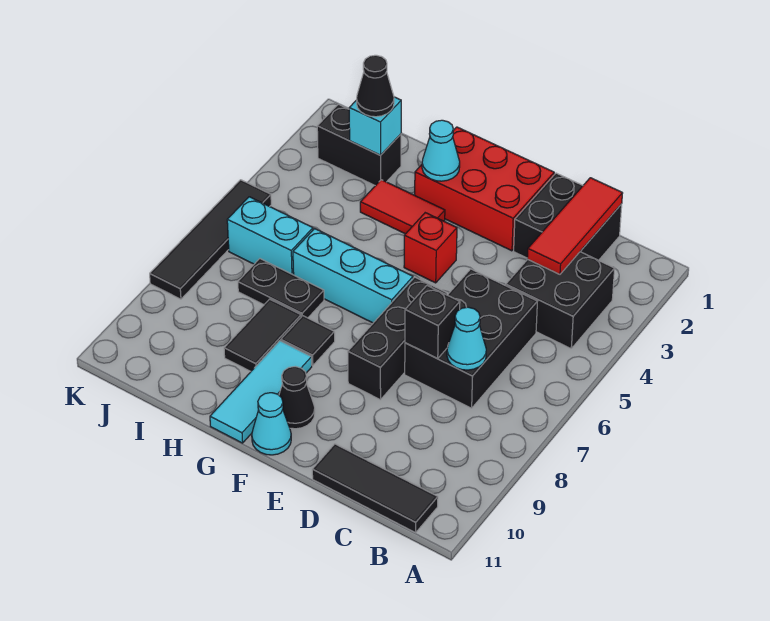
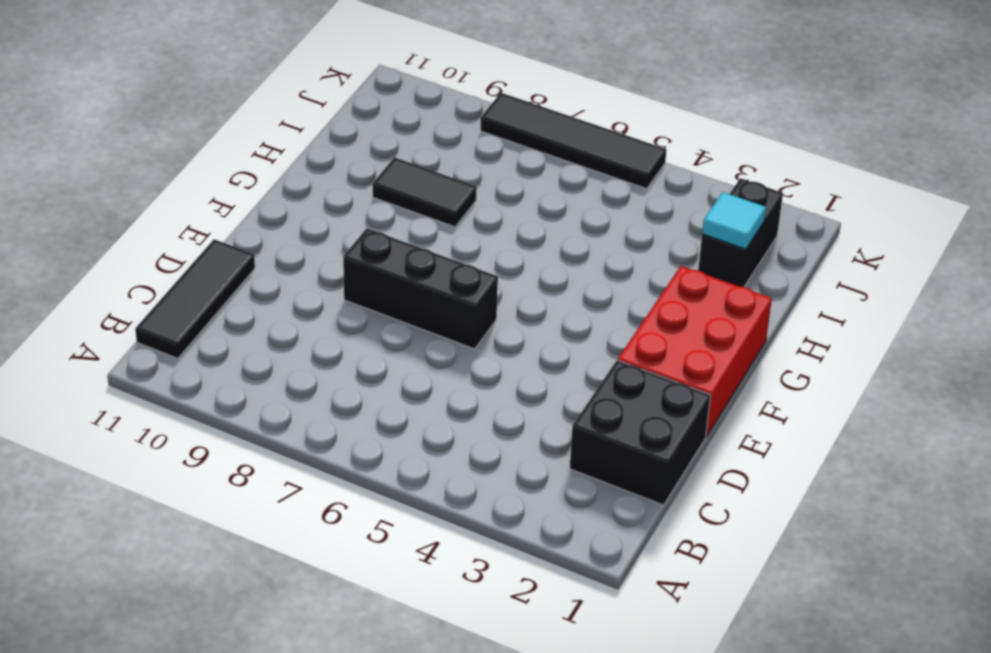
cyan 1x1 tile [702,192,766,249] -> cyan 1x1 brick [349,97,401,155]
none -> black 2x2 brick [506,252,615,348]
none -> black 2x3 brick [405,269,538,408]
none -> red 1x1 brick [404,213,457,283]

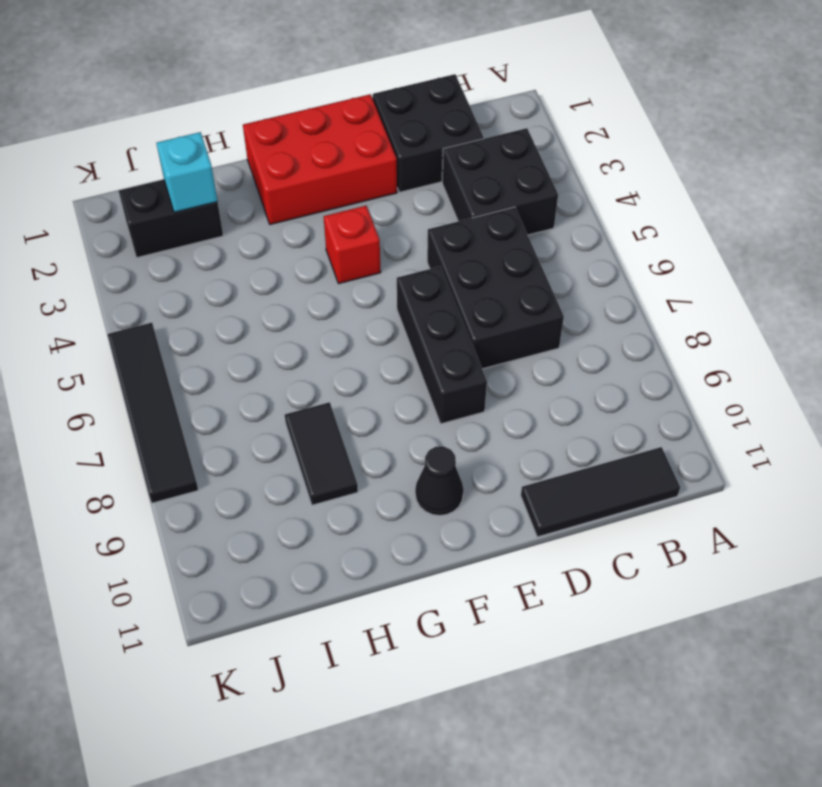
none -> cyan 1x3 brick [293,229,413,323]
none -> cyan 1x1 cone [252,393,291,455]
none -> red 1x2 tile [360,180,445,234]

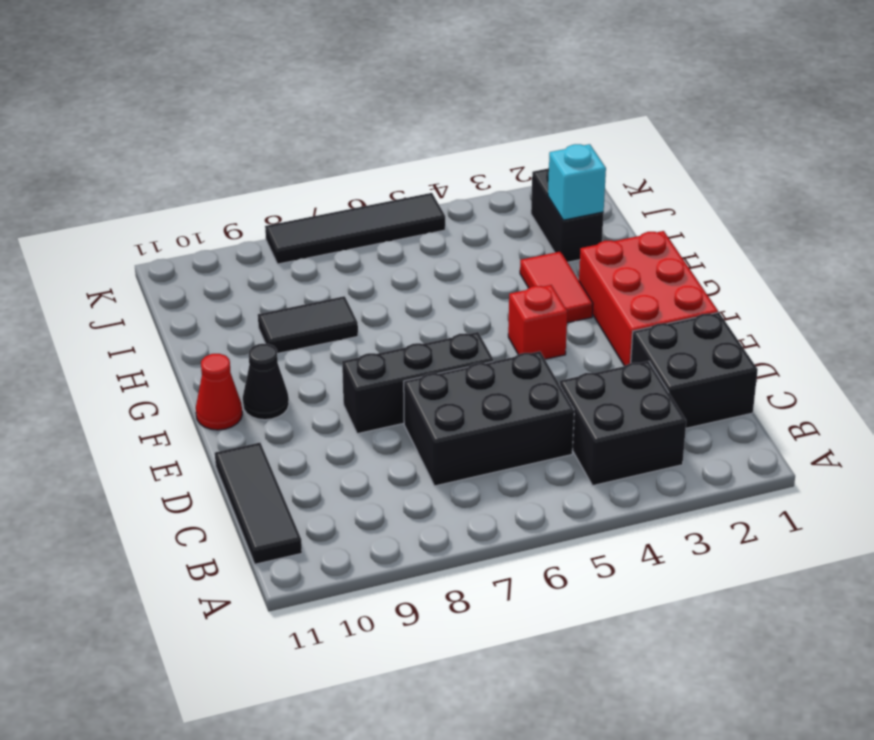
red 1x1 cone [196,354,242,430] -> cyan 1x1 cone [252,393,291,455]
none -> cyan 1x3 brick [293,229,413,323]
none -> black 1x1 tile [281,316,335,366]
none -> cyan 1x3 tile [210,341,312,443]

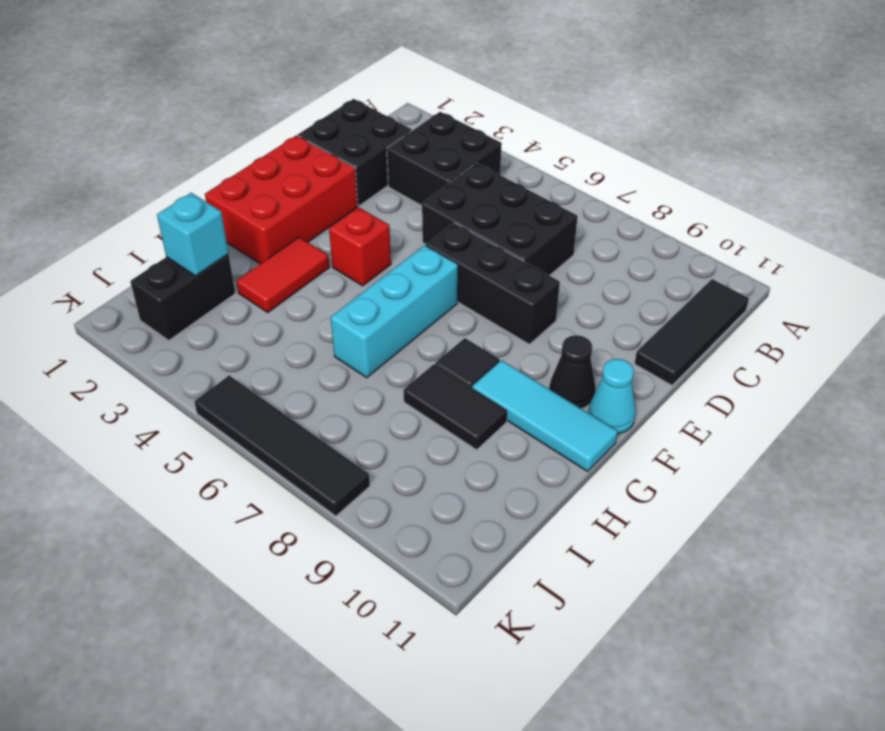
none -> black 1x2 plate [238,259,324,318]
none -> cyan 1x2 brick [227,197,313,275]
none -> red 1x3 tile [527,178,623,274]

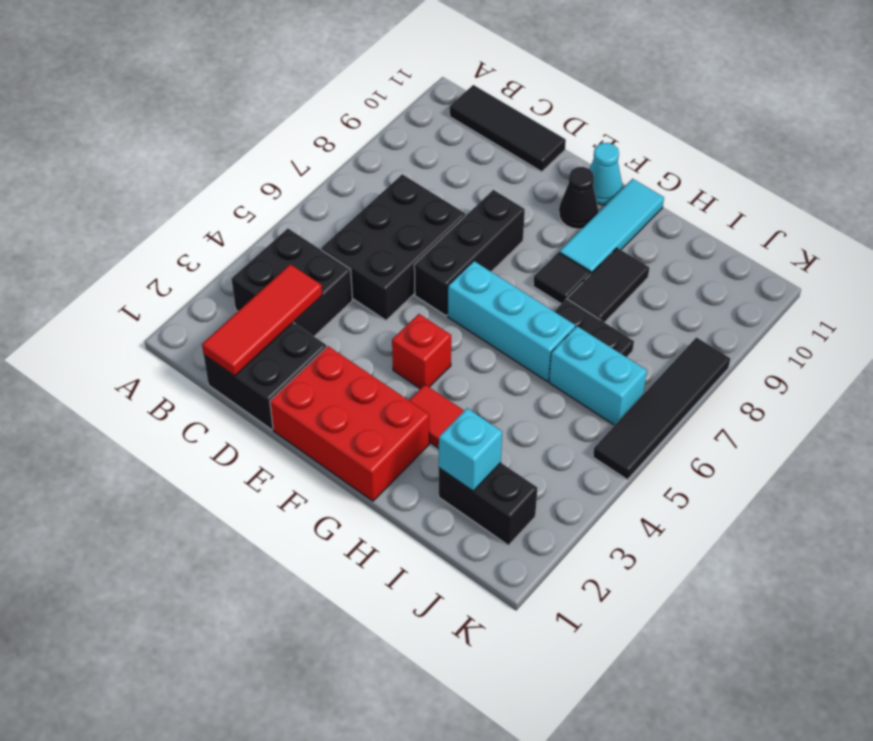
none -> cyan 1x1 cone [447,307,486,370]
none -> black 1x1 brick [405,286,460,359]
none -> cyan 1x1 cone [422,120,460,181]

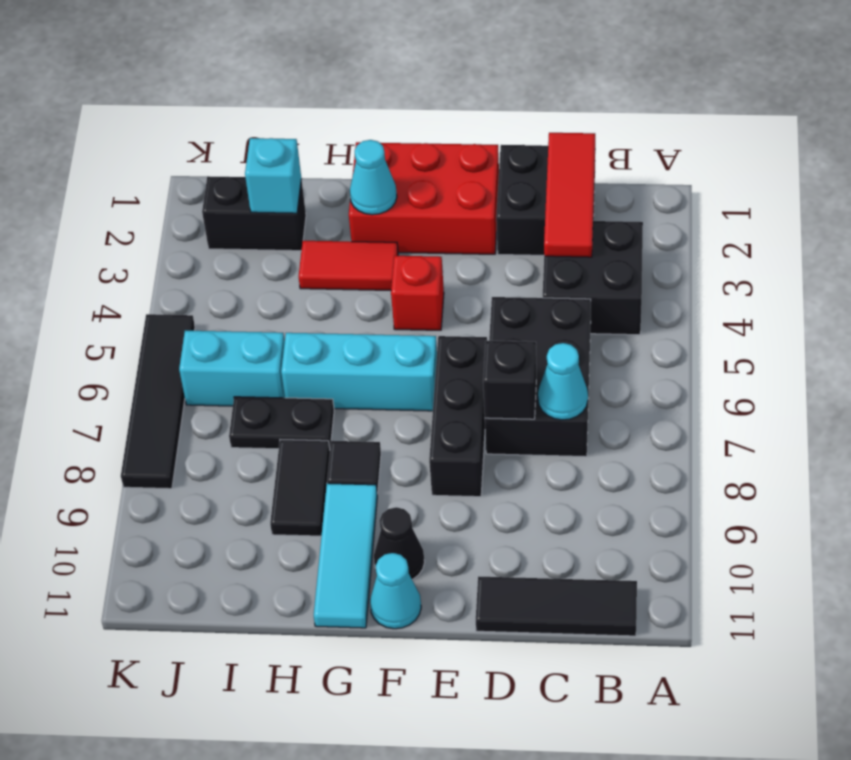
none -> black 1x1 cone [357,55,394,117]

